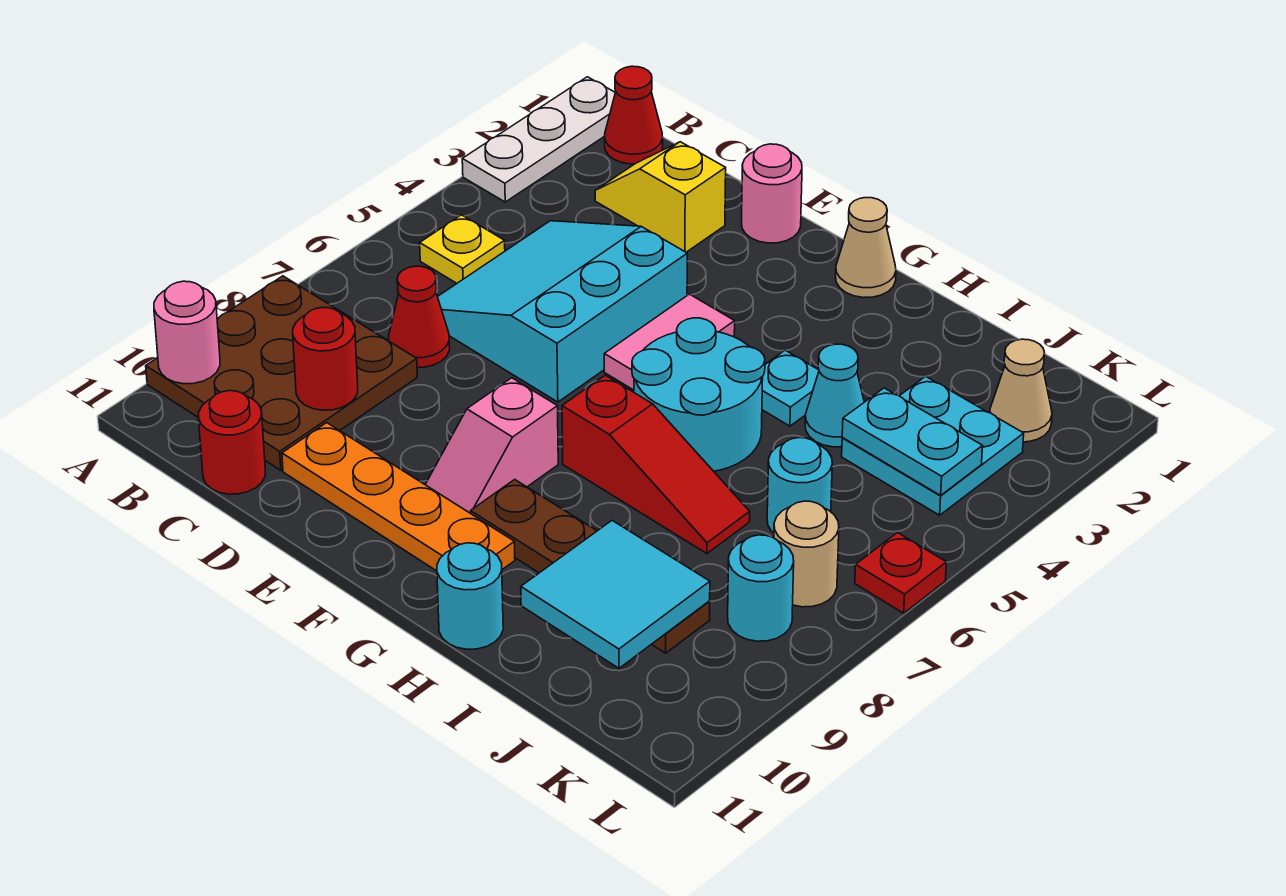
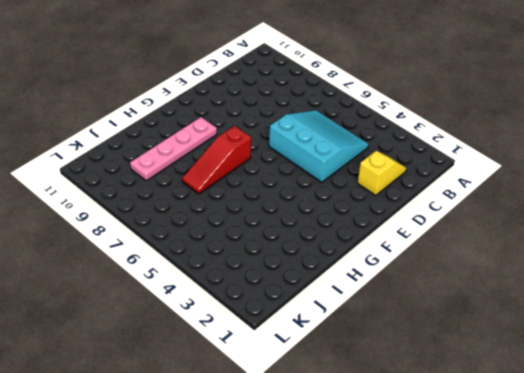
pink 1x4 plate [130,117,217,181] -> brown 1x4 plate [471,479,710,653]
none -> white 1x3 plate [462,77,615,202]
none -> brown 3x3 plate [146,276,417,470]
none -> red 1x1 cone [605,66,663,164]

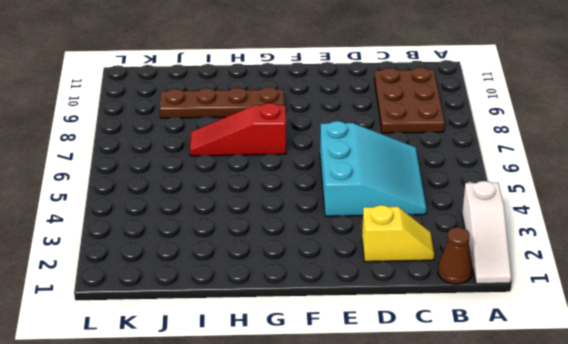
white 1x3 slope [462,181,511,284] -> white 1x3 plate [462,77,615,202]
brown 1x1 cone [438,227,473,284] -> red 1x1 cone [605,66,663,164]
brown 2x3 plate [374,67,445,133] -> brown 3x3 plate [146,276,417,470]
none -> yellow 1x1 plate [420,215,505,283]
none -> red 1x1 cone [389,266,450,368]
none -> red 1x1 round brick [199,391,265,494]

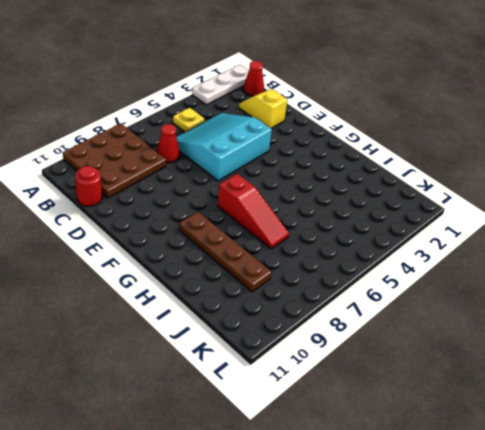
none -> orange 1x4 plate [282,423,515,571]
none -> pink 1x1 round brick [742,144,802,243]
none -> pink 1x2 tile [604,294,735,390]

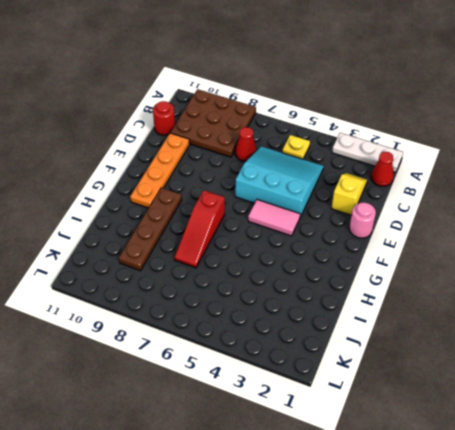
none -> pink 1x2 slope [425,378,558,513]
none -> tan 1x1 cone [836,198,896,298]
none -> cyan 2x2 round brick [632,318,765,471]

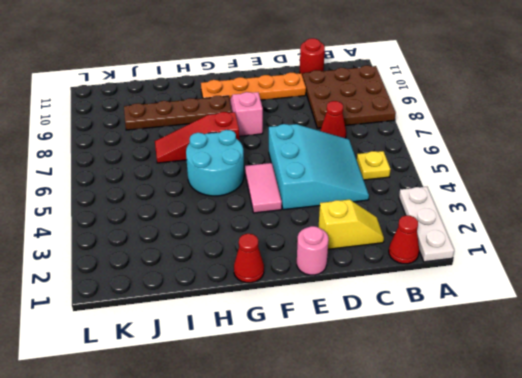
red 1x1 cone [234,234,264,283] -> tan 1x1 cone [836,198,896,298]
none -> cyan 1x1 plate [762,350,819,426]
none -> cyan 1x1 round brick [437,543,503,649]
none -> cyan 1x1 cone [805,344,864,447]

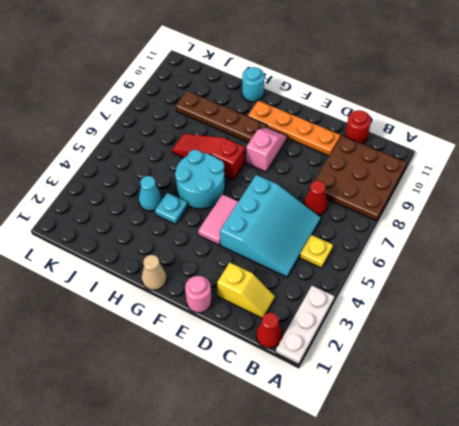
none -> cyan 2x2 plate [842,376,1024,515]
none -> cyan 1x1 round brick [767,438,832,533]
none -> tan 1x1 cone [990,339,1052,442]

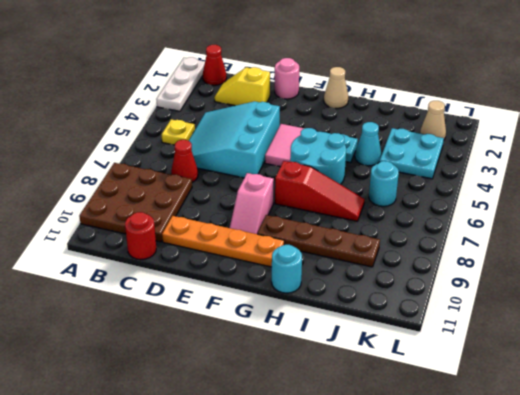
none -> tan 1x1 round brick [774,501,839,607]
none -> cyan 1x1 round brick [728,535,794,641]
none -> red 1x1 plate [855,533,946,613]

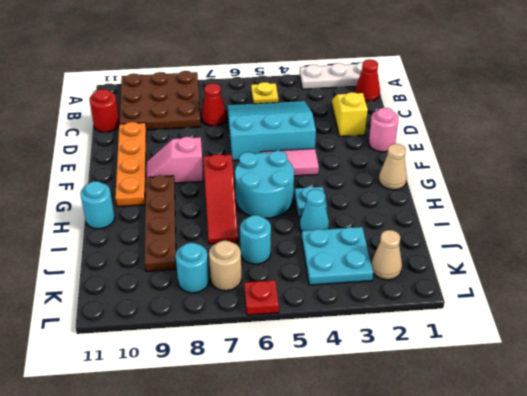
none -> pink 1x1 round brick [154,281,220,384]
none -> red 1x1 round brick [293,308,358,410]
none -> cyan 2x2 tile [521,521,710,668]

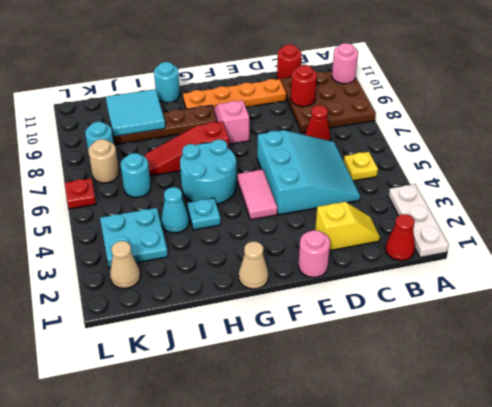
none -> cyan 1x2 plate [842,388,983,495]

